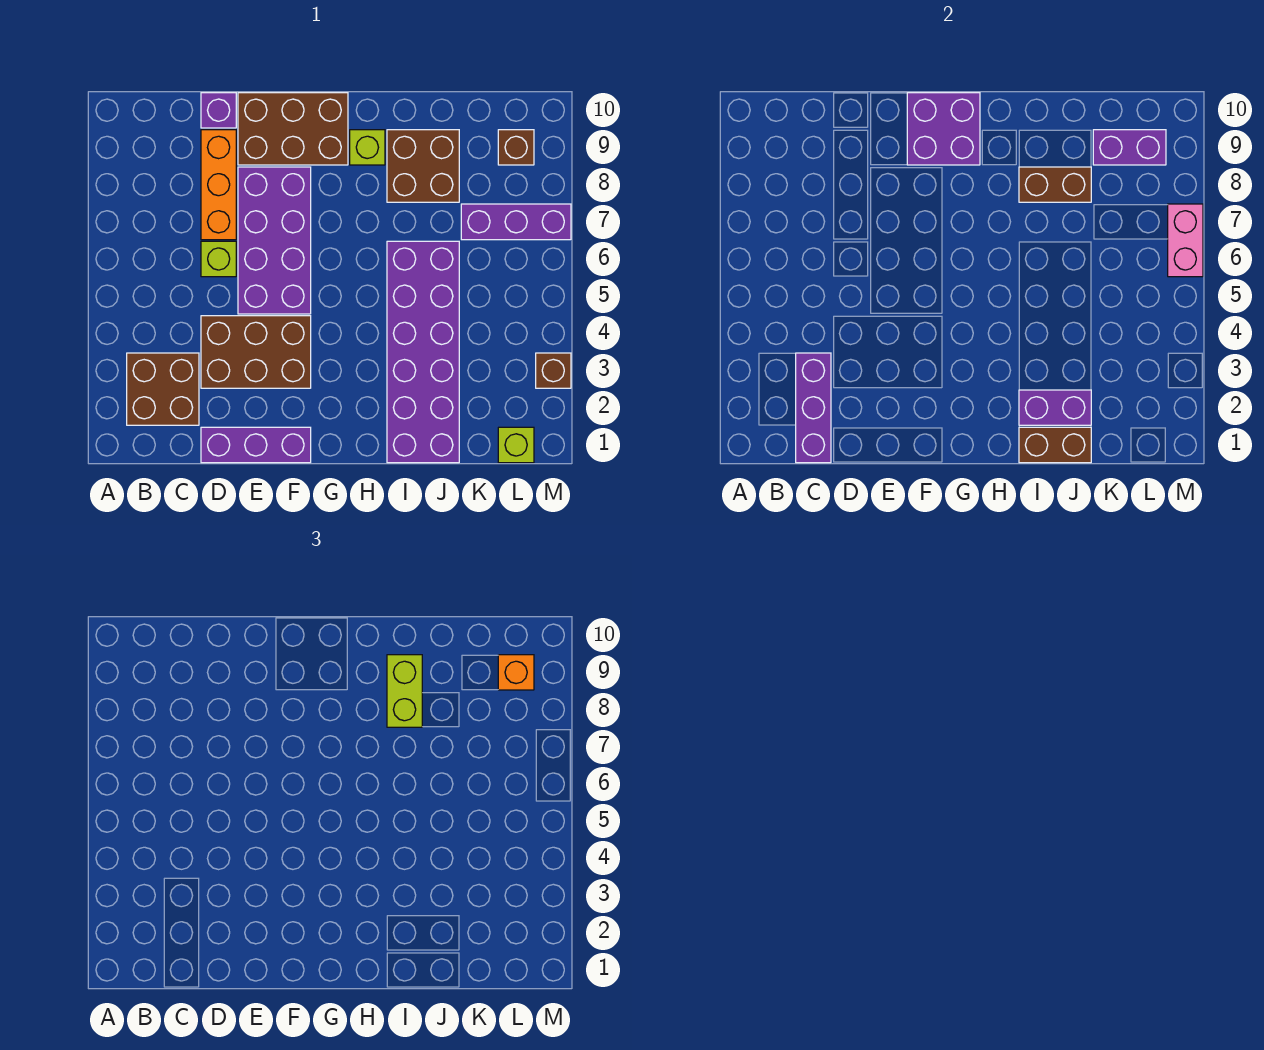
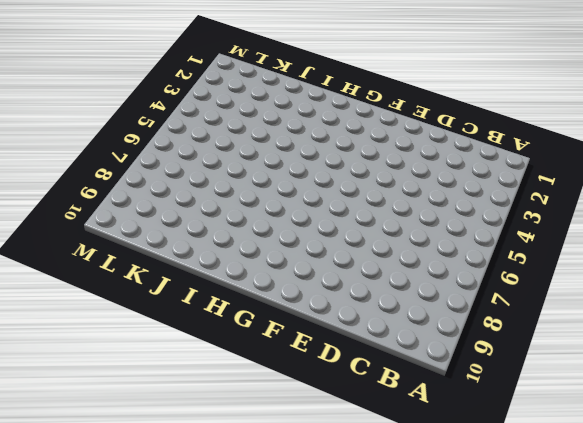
none -> brown 2x2 brick [127,353,199,425]
none -> purple 1x3 brick [201,427,311,463]
none -> brown 2x3 brick [201,316,311,388]

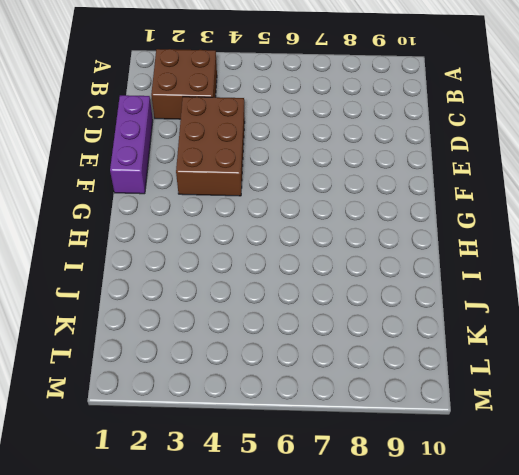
none -> lime 1x1 brick [201,241,236,277]
none -> orange 1x3 brick [201,130,236,240]
none -> purple 1x1 brick [201,93,236,128]

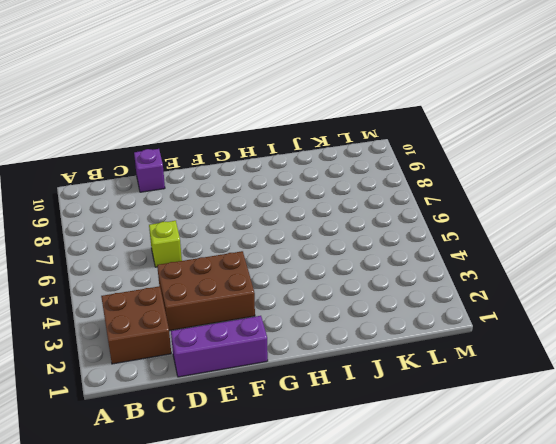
none -> orange 1x3 brick [201,130,236,240]
none -> purple 2x4 brick [238,167,311,314]
none -> brown 2x3 brick [238,93,348,165]

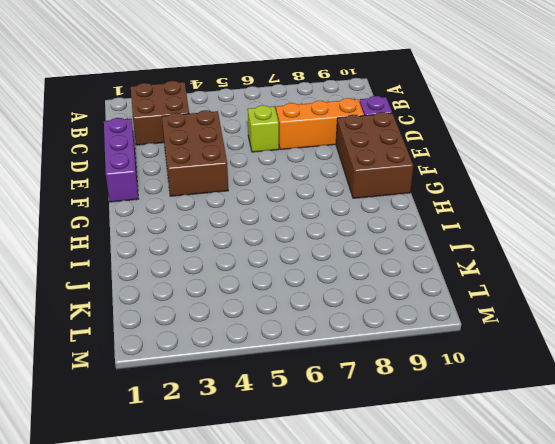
none -> purple 2x4 brick [238,167,311,314]
none -> lime 1x1 brick [350,130,385,165]
none -> purple 2x6 brick [387,241,459,463]

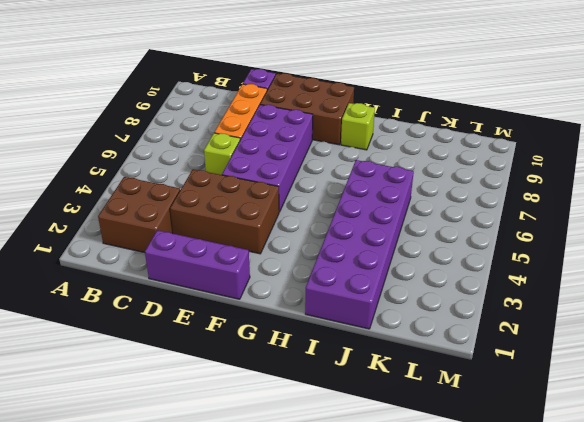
none -> brown 2x2 brick [387,130,459,202]
none -> purple 1x3 brick [461,204,571,240]
none -> lime 1x1 brick [498,427,534,463]

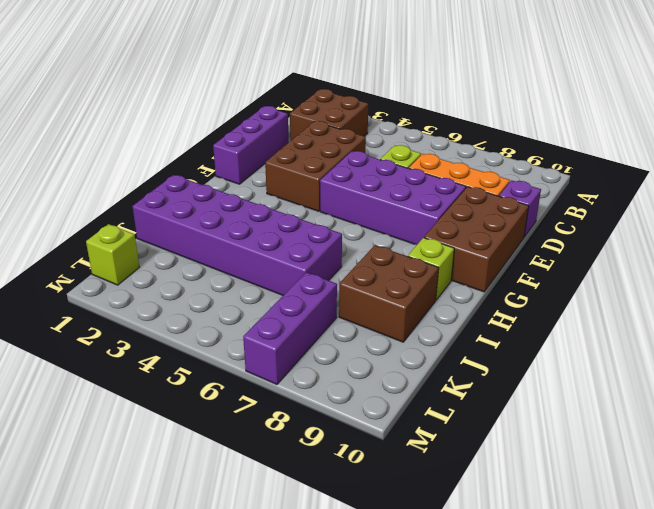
none -> brown 1x1 brick [498,130,534,165]
none -> brown 1x1 brick [536,353,571,388]
none -> purple 1x3 brick [796,353,831,463]

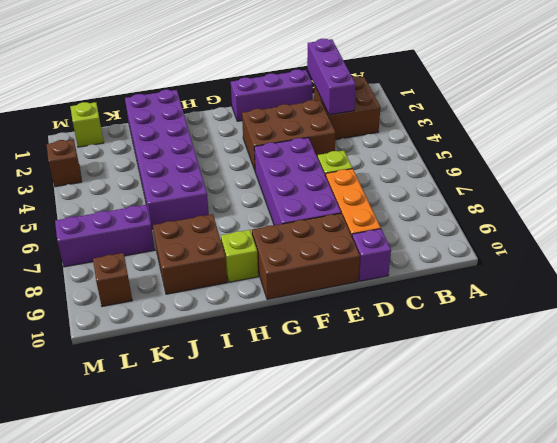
none -> purple 2x2 brick [907,93,980,165]
none -> brown 1x2 brick [1019,427,1091,463]
none -> purple 1x2 brick [1019,390,1091,425]

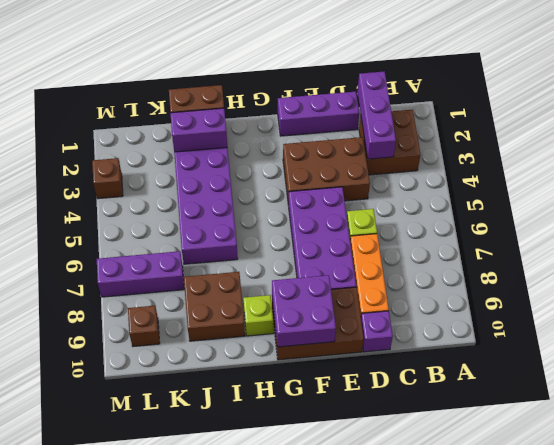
none -> lime 1x1 brick [498,427,534,463]
none -> brown 1x2 brick [1019,167,1091,202]
none -> purple 1x2 brick [1093,130,1166,165]

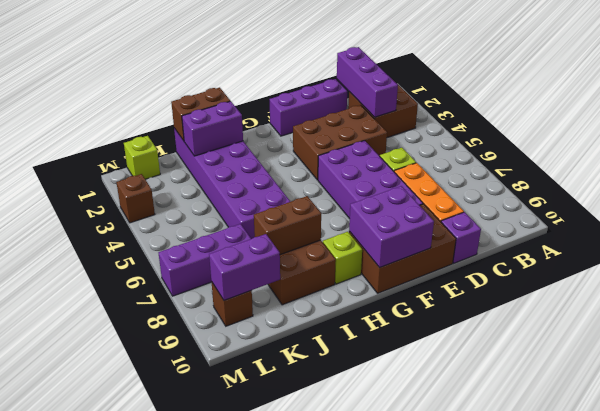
none -> pink 1x2 brick [1168,204,1203,277]
none -> lime 1x2 brick [387,655,422,727]
none -> orange 1x1 brick [498,655,534,690]

